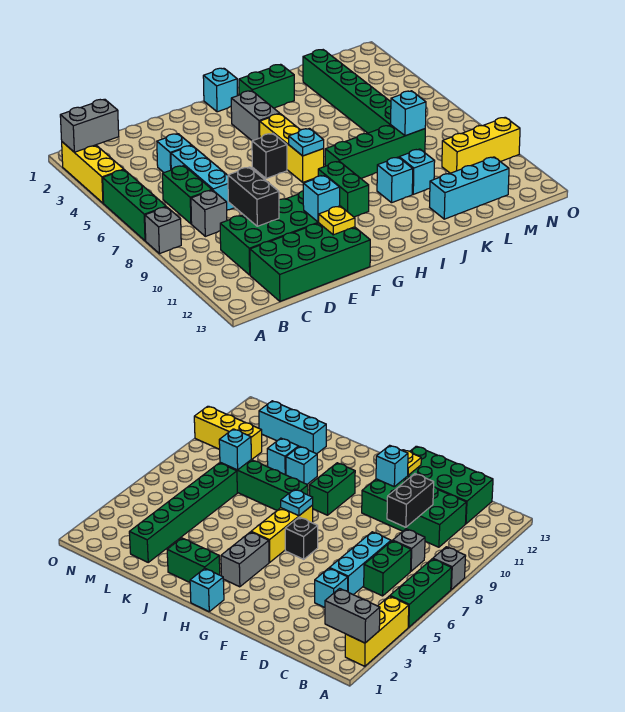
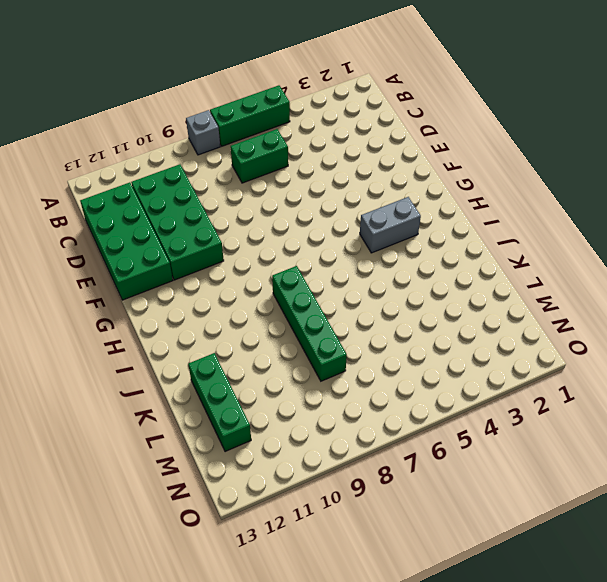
green 1x3 brick [188,353,251,452] -> cyan 1x3 brick [430,157,509,219]
none -> yellow 1x3 brick [62,142,124,203]
none -> grey 1x1 brick [191,190,227,236]
none -> cyan 1x1 brick [157,134,192,173]

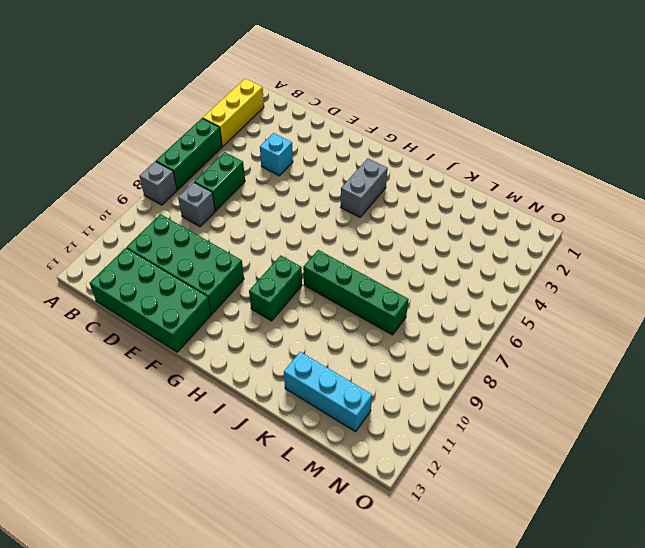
none -> cyan 1x3 brick [171,146,235,210]
none -> black 1x1 brick [252,134,287,178]
none -> cyan 1x1 brick [203,68,237,112]

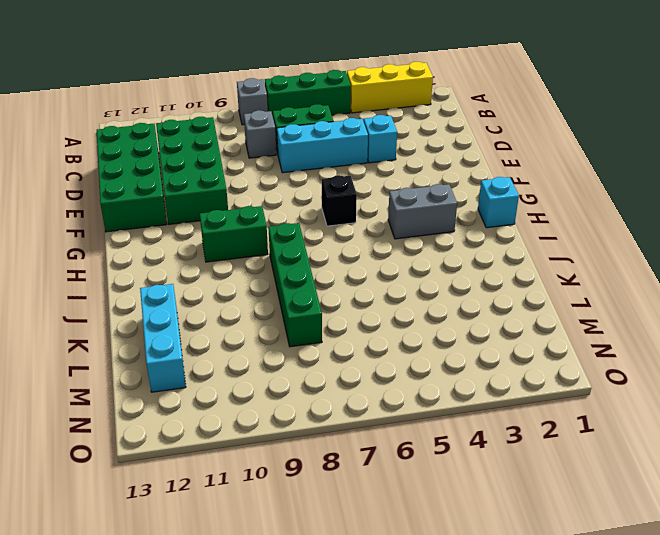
none -> yellow 1x3 brick [260,114,324,182]
none -> green 1x2 brick [239,64,294,108]
none -> cyan 1x1 brick [377,157,413,203]

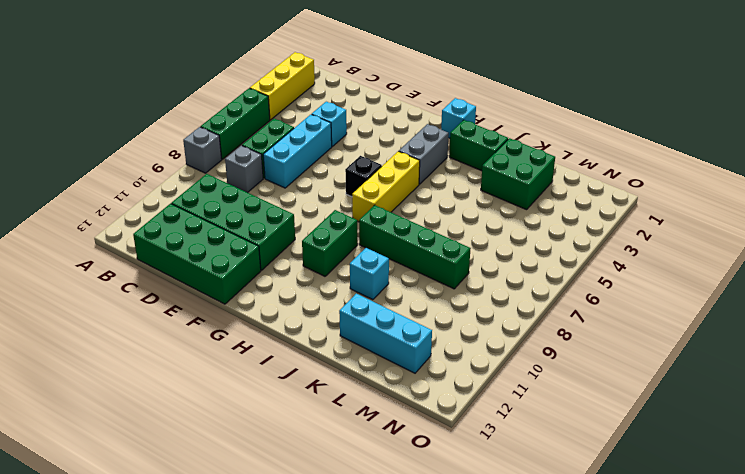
green 2x2 brick [481,138,555,210] -> green 1x6 brick [303,50,391,133]
none -> cyan 1x1 brick [399,149,435,194]
none -> yellow 1x3 brick [442,117,520,173]
none -> grey 1x2 brick [60,99,119,152]

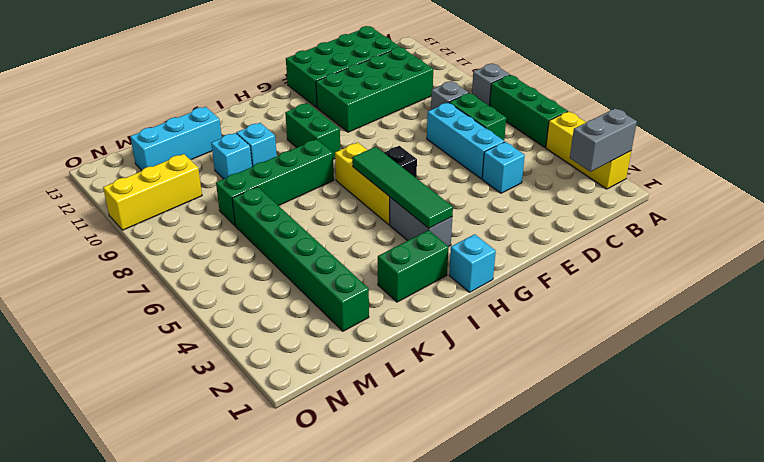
green 1x4 tile [352,147,453,228] -> none
none -> black 1x2 brick [228,167,279,226]
none -> cyan 1x1 brick [303,175,340,222]
none -> yellow 1x1 plate [319,206,355,235]

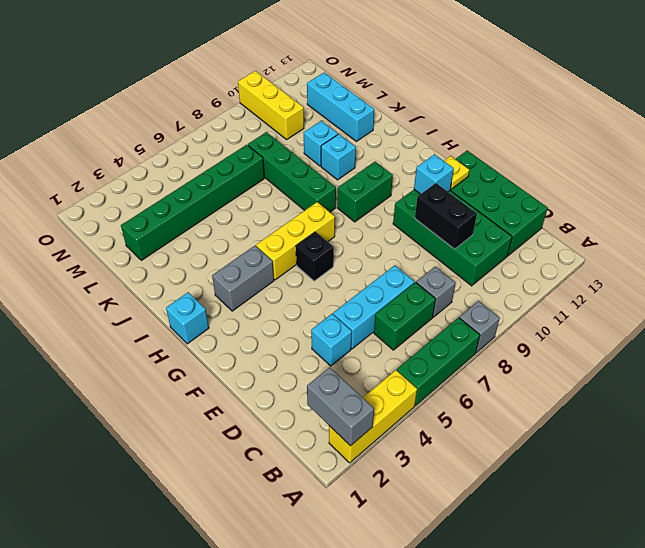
black 1x2 brick [415,183,477,249] -> black 1x2 brick turned to [228,167,279,226]
none -> green 1x2 brick [239,64,294,108]
none -> cyan 1x1 plate [289,128,324,156]
none -> cyan 1x1 brick [391,91,426,136]

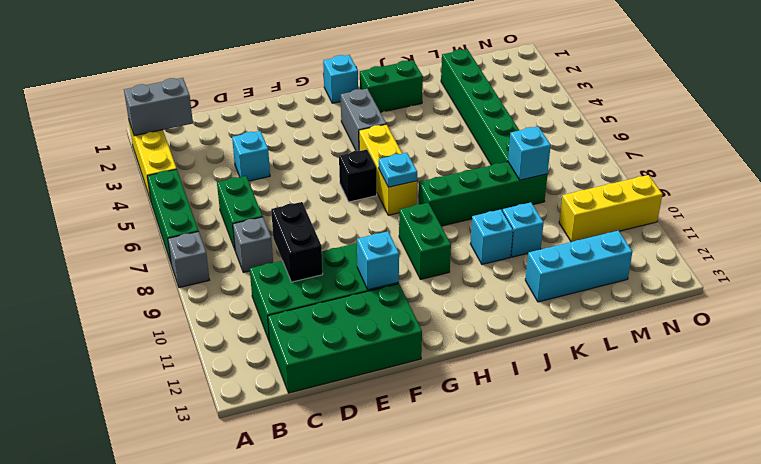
none -> cyan 1x3 brick [171,146,235,210]
none -> yellow 1x1 plate [319,206,355,235]

